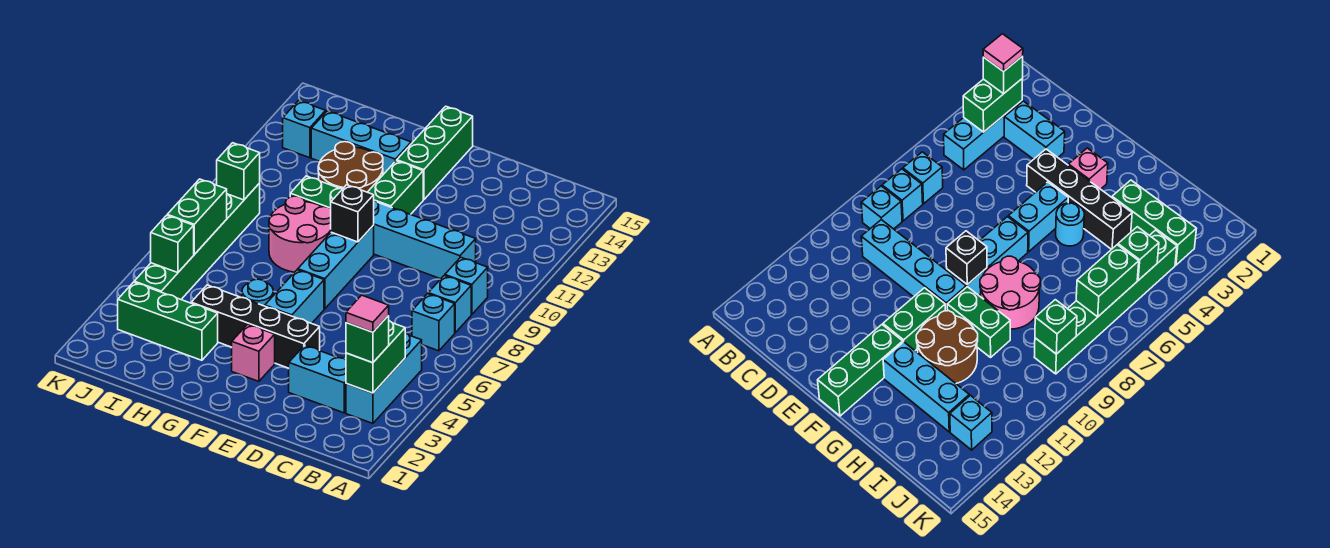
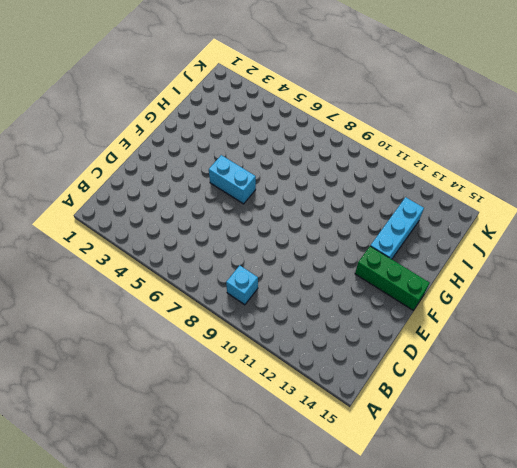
none -> cyan 1x3 brick [346,333,422,423]
none -> cyan 1x1 brick [412,294,455,351]
none -> cyan 1x1 brick [428,276,471,332]

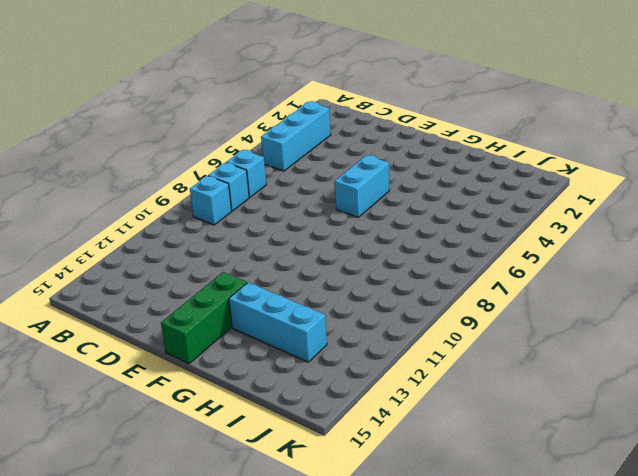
none -> cyan 1x2 brick [289,345,346,413]
none -> cyan 1x4 brick [374,200,476,279]
none -> black 1x4 brick [191,285,320,368]

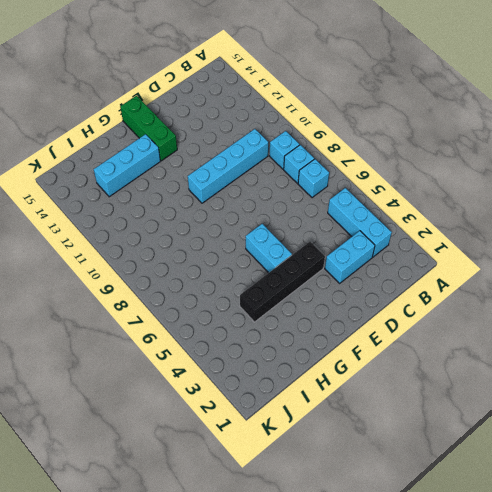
none -> pink 1x1 brick [232,324,275,381]
none -> cyan 1x3 brick [298,225,374,309]
none -> green 1x2 brick [368,161,423,214]

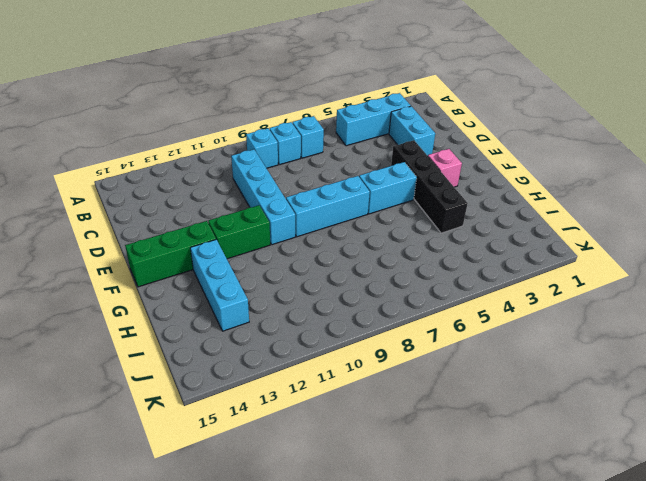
none -> cyan 1x1 round brick [242,279,273,306]
none -> pink 2x2 round brick [269,196,331,272]
none -> green 1x2 brick [290,176,342,209]

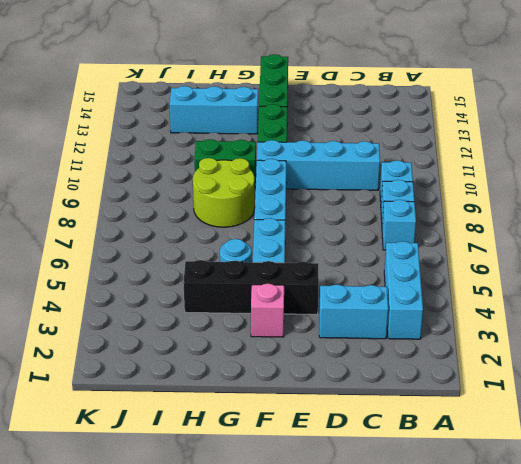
lime 2x2 round brick [193,158,255,227] -> pink 2x2 round brick [269,196,331,272]
none -> brown 2x2 round brick [318,142,383,192]
none -> green 1x3 brick [118,282,218,360]
none -> green 1x6 brick [134,183,260,299]

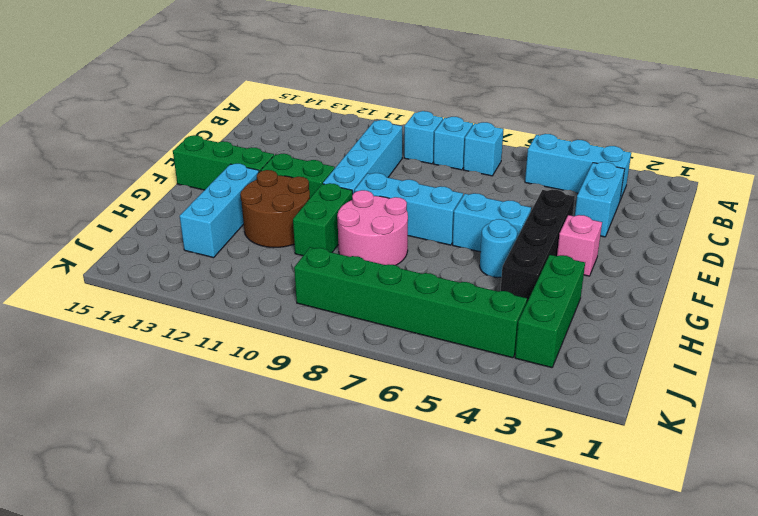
none -> cyan 1x1 brick [283,101,326,158]
none -> green 1x2 brick [346,321,405,393]
none -> black 1x1 brick [331,185,374,242]

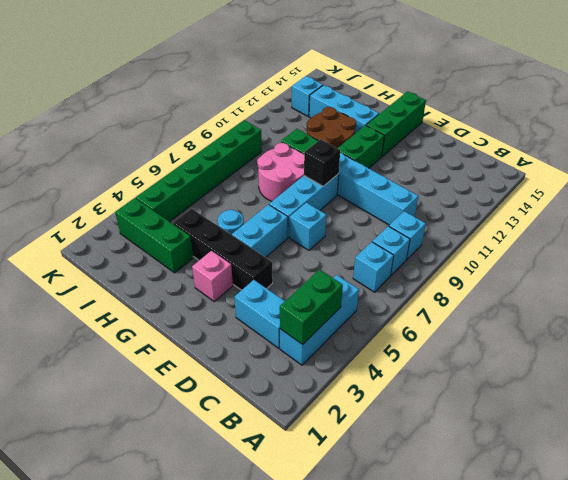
cyan 1x1 brick [290,203,326,250] -> none
none -> green 1x1 brick [150,215,194,273]
none -> green 1x2 brick [167,179,227,254]
none -> green 1x1 brick [216,143,260,200]

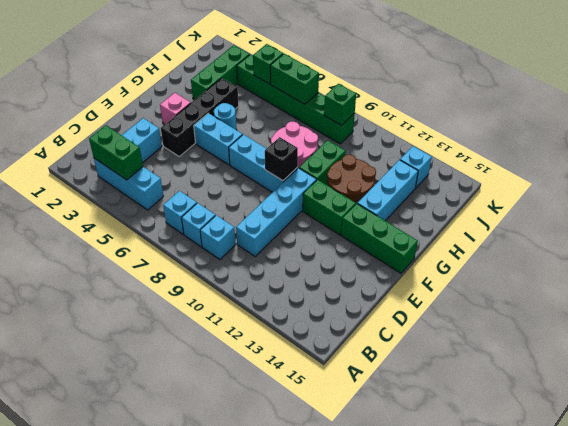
none -> green 1x1 brick [346,316,389,363]
none -> pink 1x1 tile [346,295,389,332]

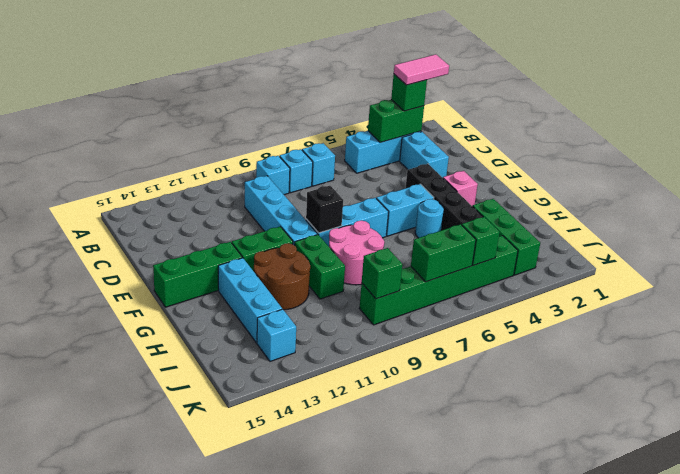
pink 1x2 tile [394,54,449,85] -> pink 1x1 tile [346,295,389,332]

